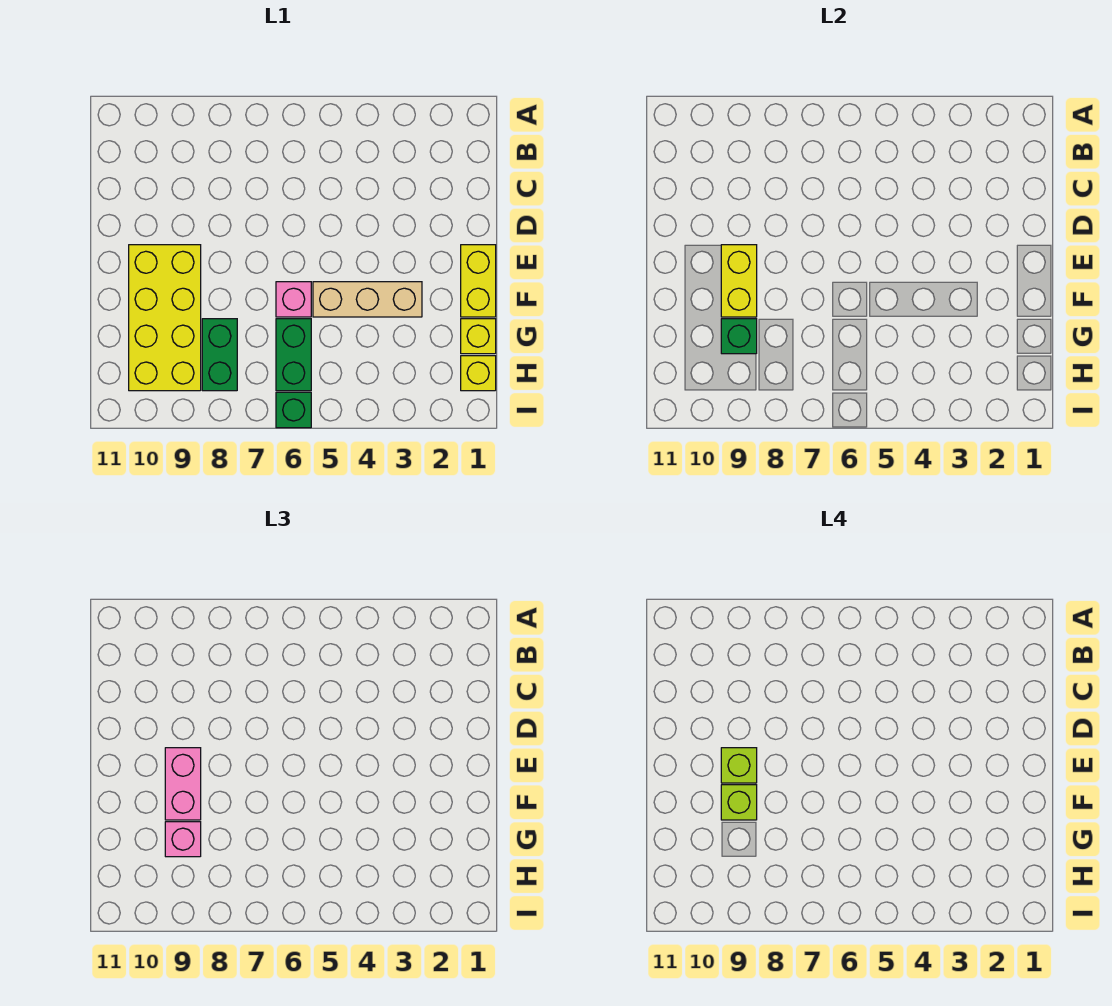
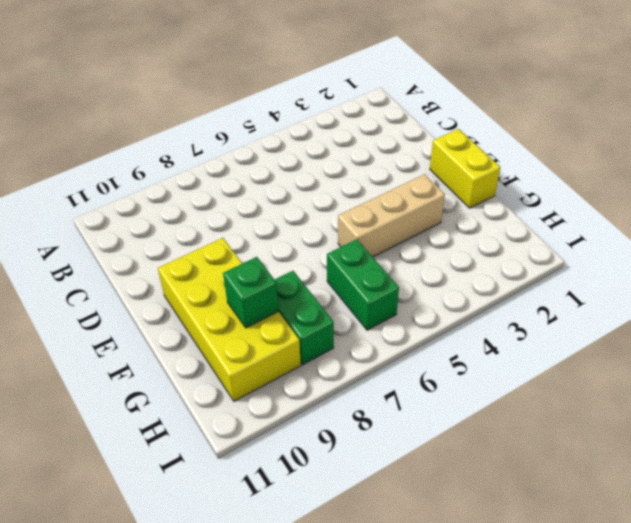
none -> pink 1x1 brick [276,282,311,317]
none -> yellow 1x1 brick [461,319,496,354]
none -> yellow 1x1 brick [461,356,496,391]

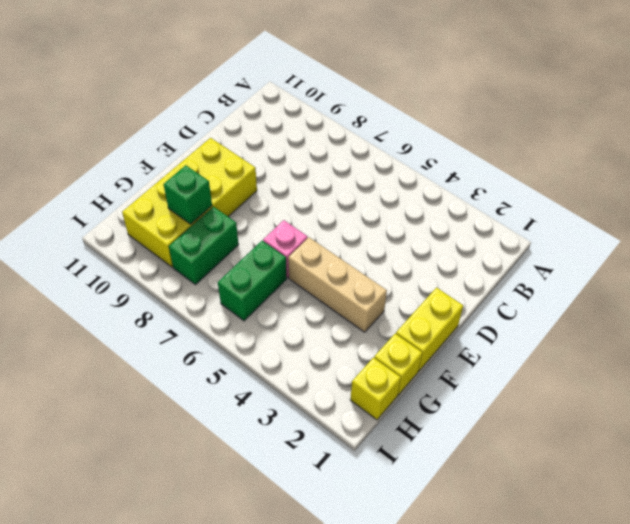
none -> green 1x1 brick [276,392,311,428]
none -> yellow 1x2 brick [721,245,757,317]
none -> pink 1x2 brick [165,748,201,820]

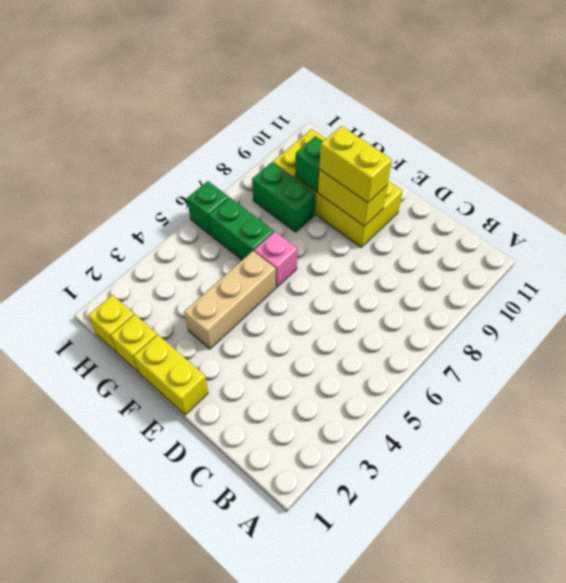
yellow 1x2 brick [319,126,392,203] -> pink 1x2 brick [165,748,201,820]
none -> pink 1x1 brick [165,822,201,857]
none -> lime 1x1 brick [721,748,757,783]
none -> lime 1x1 brick [721,785,757,820]

